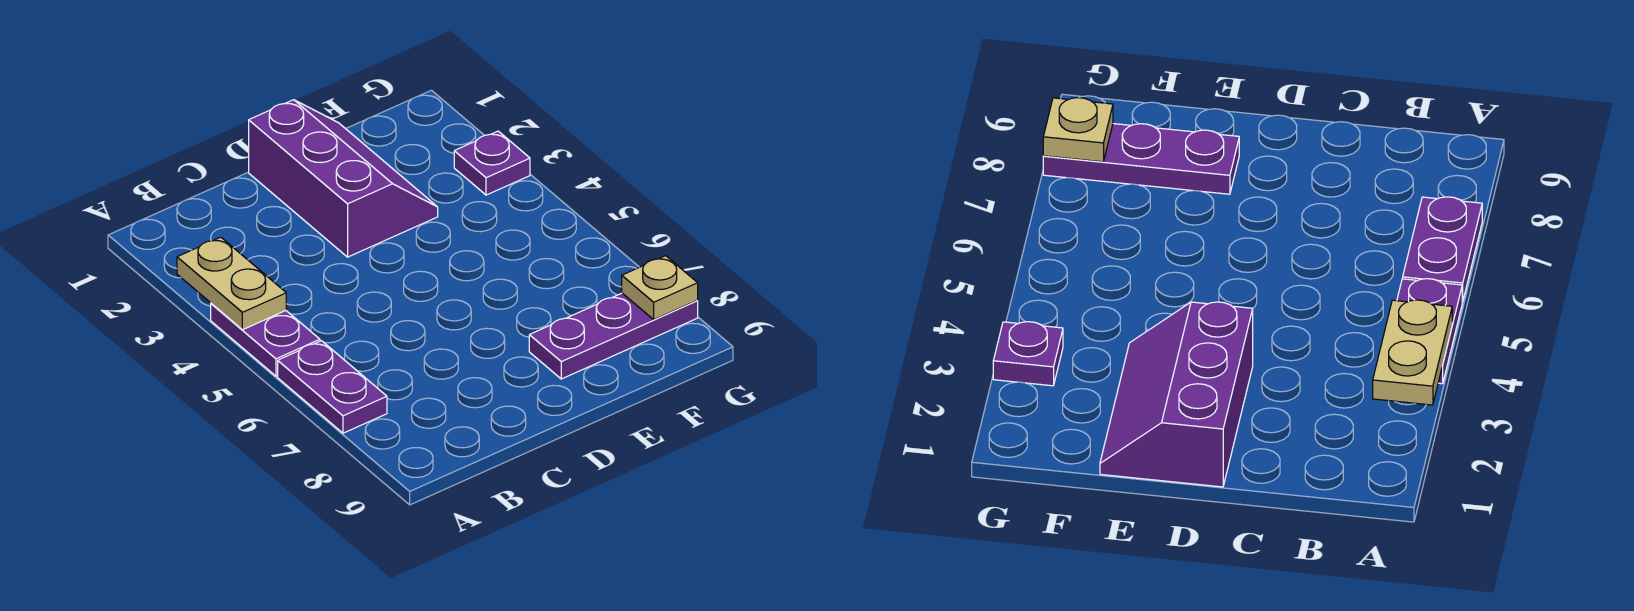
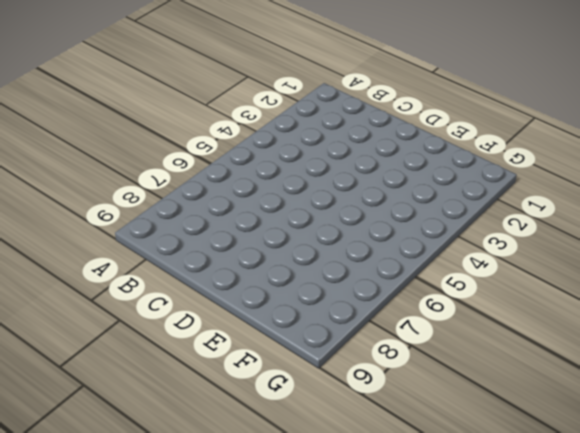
none -> purple 1x2 plate [211,304,320,376]
none -> purple 1x2 plate [278,341,387,433]

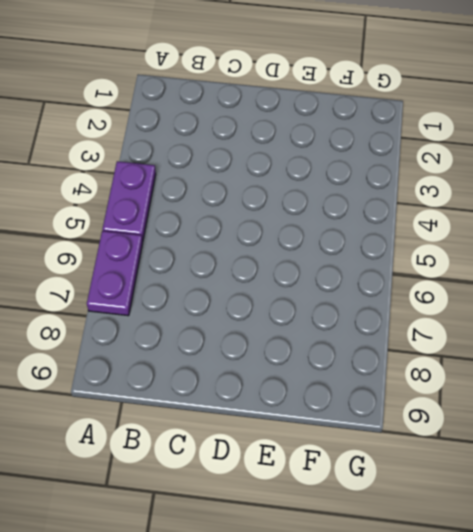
none -> purple 2x3 slope [249,100,438,257]
none -> purple 1x3 plate [529,293,698,379]

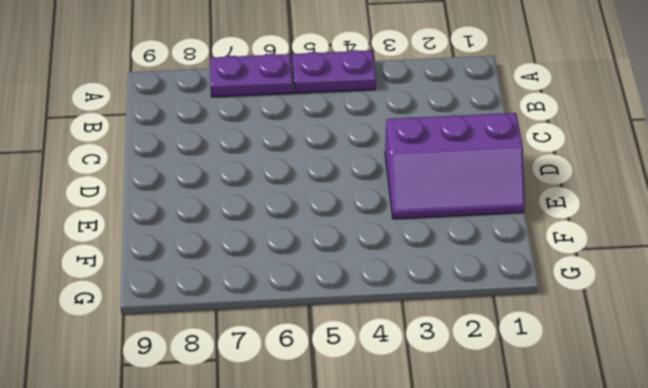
none -> purple 1x3 plate [529,293,698,379]
none -> purple 1x1 plate [454,131,530,195]

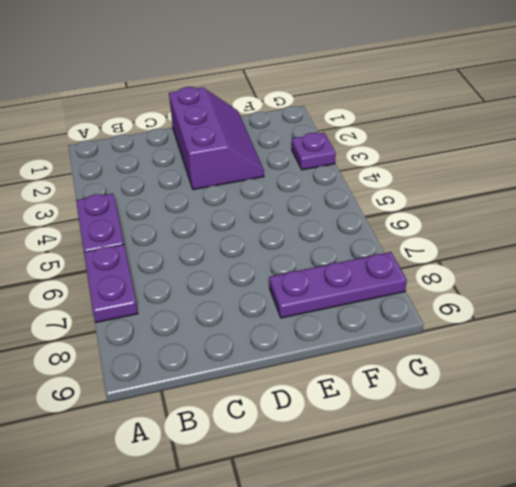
none -> tan 1x2 plate [177,237,286,330]
none -> tan 1x1 plate [622,256,698,319]

